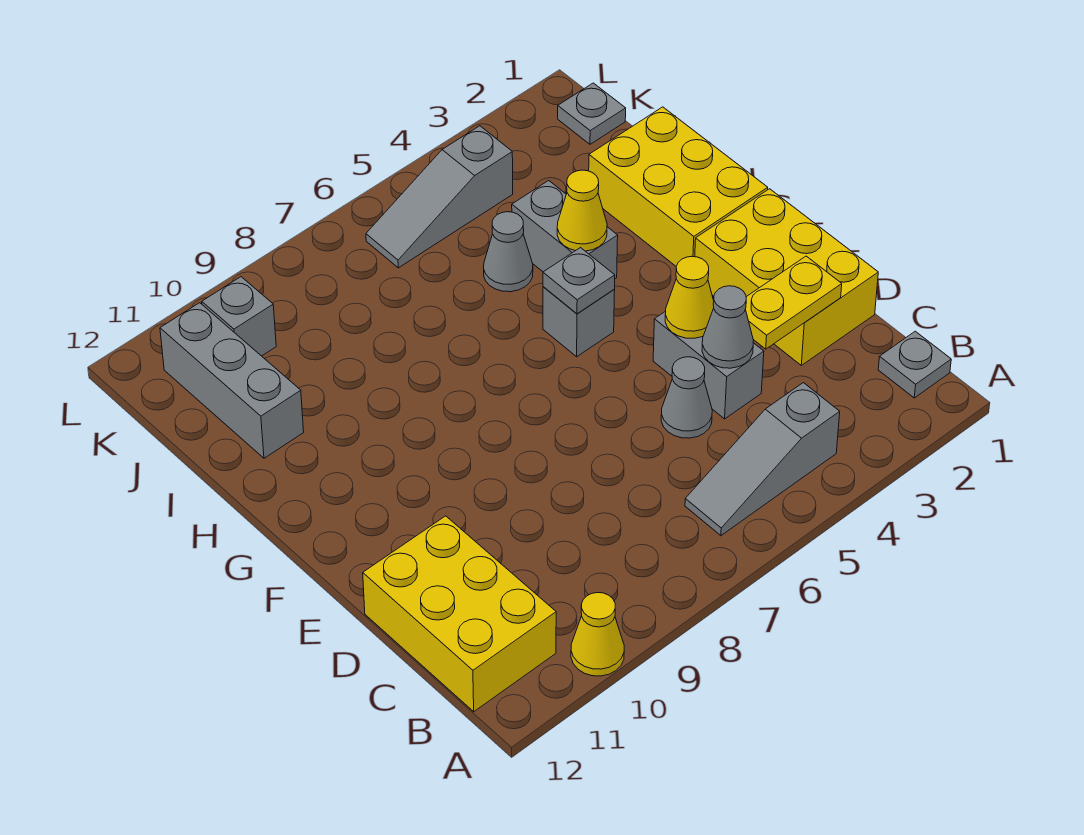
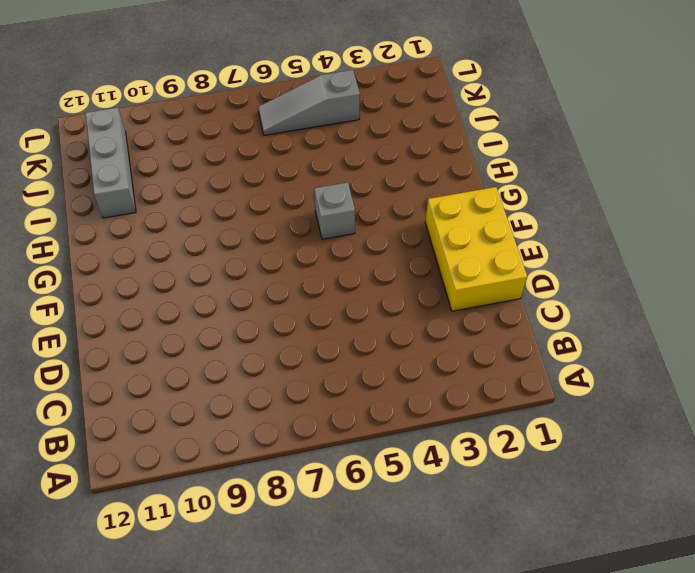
none -> yellow 1x1 cone [571,593,624,676]
none -> grey 1x1 plate [878,331,951,398]
none -> grey 1x3 slope [685,383,840,536]

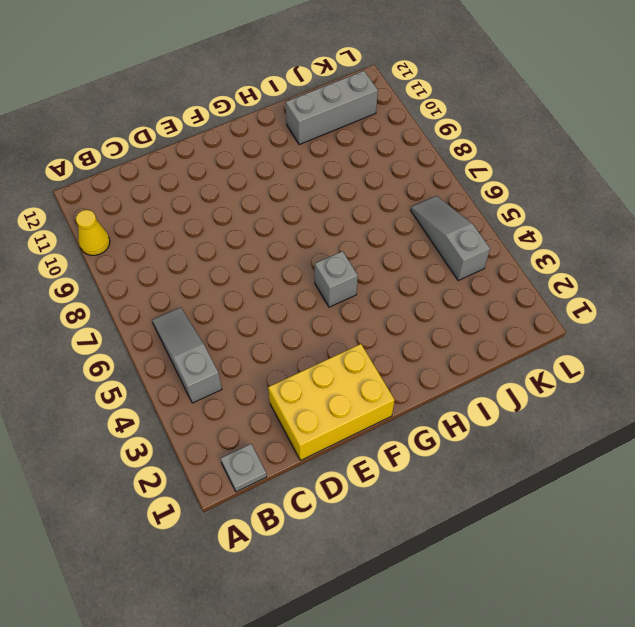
none -> yellow 2x3 brick [363,516,556,712]
none -> grey 1x2 brick [653,311,764,419]
none -> grey 1x1 cone [661,357,712,438]

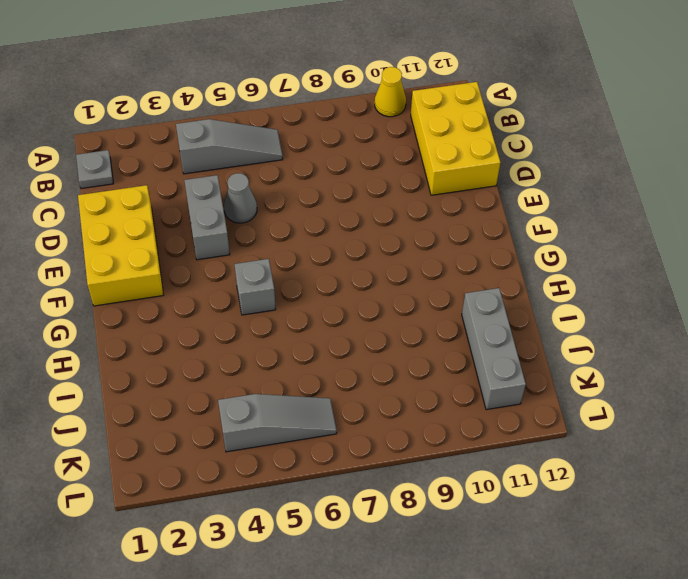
none -> yellow 2x3 brick [589,107,768,266]
none -> grey 1x2 brick [512,181,618,279]
none -> grey 1x1 cone [484,212,533,292]

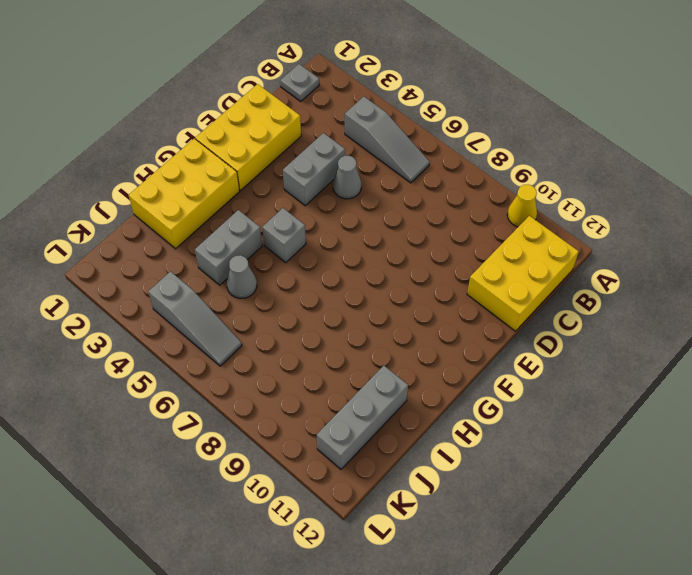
none -> grey 1x1 plate [558,83,626,144]
none -> grey 1x1 brick [202,277,276,356]
none -> yellow 1x2 plate [745,256,842,349]

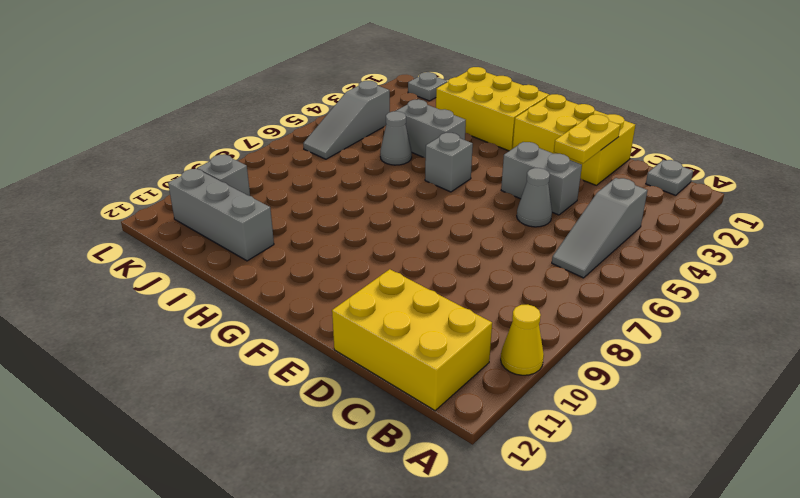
none -> grey 1x1 cone [702,286,753,368]
none -> yellow 1x1 cone [665,256,714,338]
none -> grey 1x1 plate [543,248,615,314]

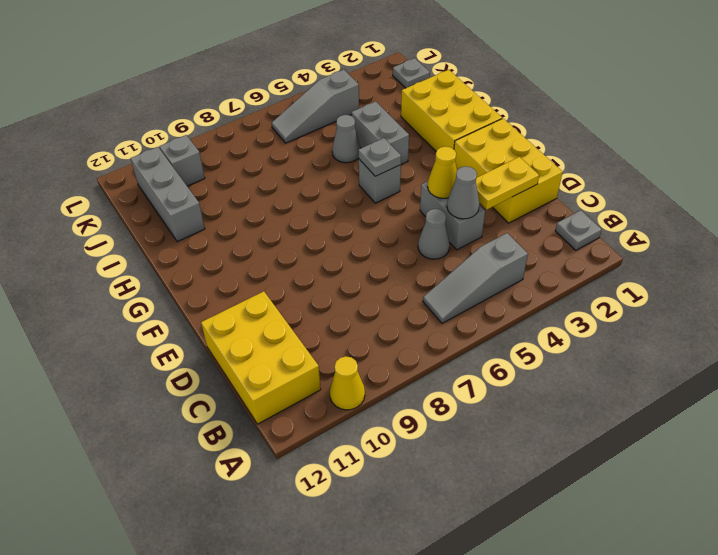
none -> yellow 1x1 cone [557,170,607,251]

